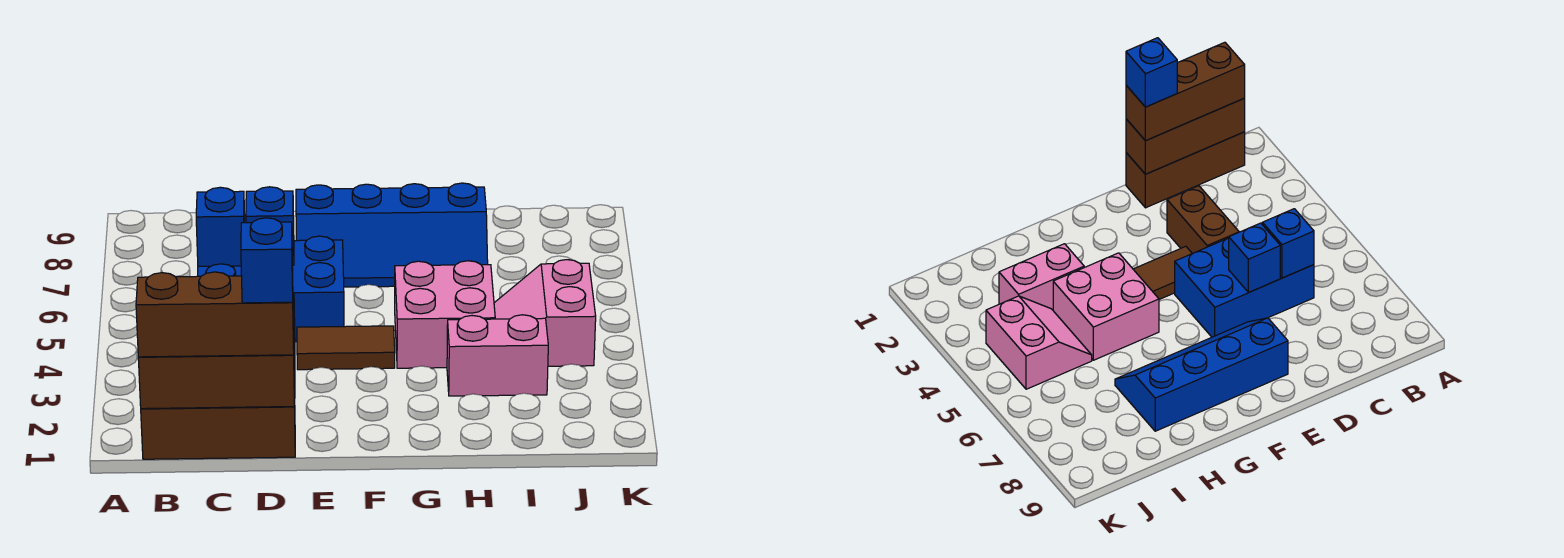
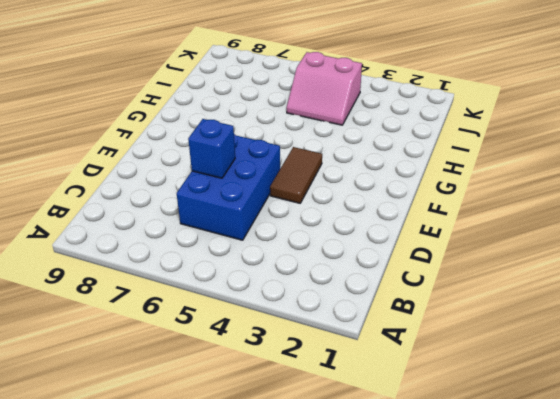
none -> brown 1x3 brick [141,386,295,459]
none -> brown 1x2 brick [1167,186,1239,254]
none -> blue 2x4 slope [296,183,488,287]

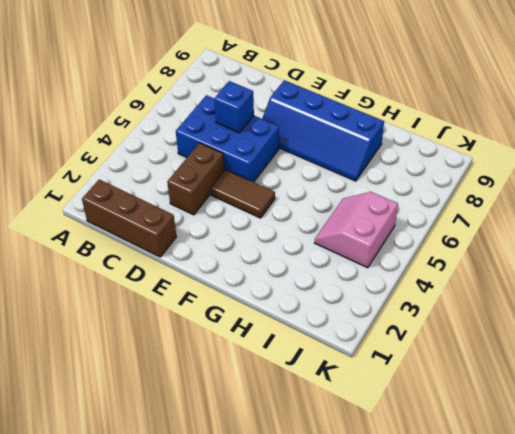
none -> pink 2x2 brick [395,261,495,368]
none -> pink 1x2 brick [447,315,548,396]
none -> brown 1x3 brick [138,355,294,409]

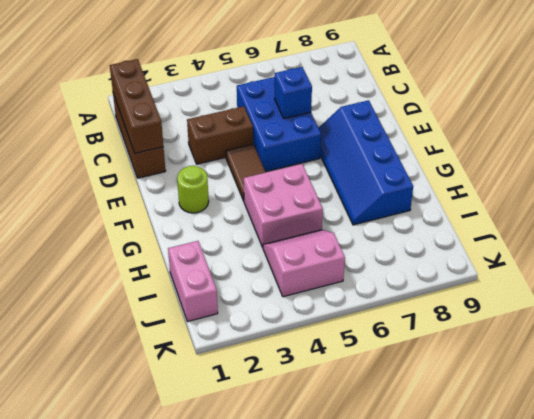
lime 1x1 round brick [177,166,209,213] -> none
pink 1x2 brick [168,241,218,322] -> pink 1x2 brick moved to [447,315,548,396]
none -> blue 1x1 brick [196,187,245,266]
none -> brown 1x3 brick [136,272,294,357]
none -> blue 1x1 brick [241,218,293,303]

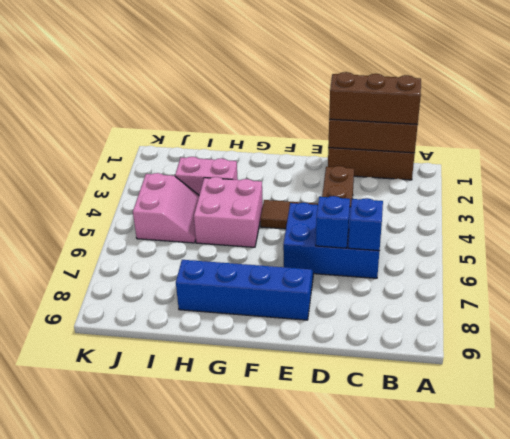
none -> blue 1x1 brick [241,218,293,303]

